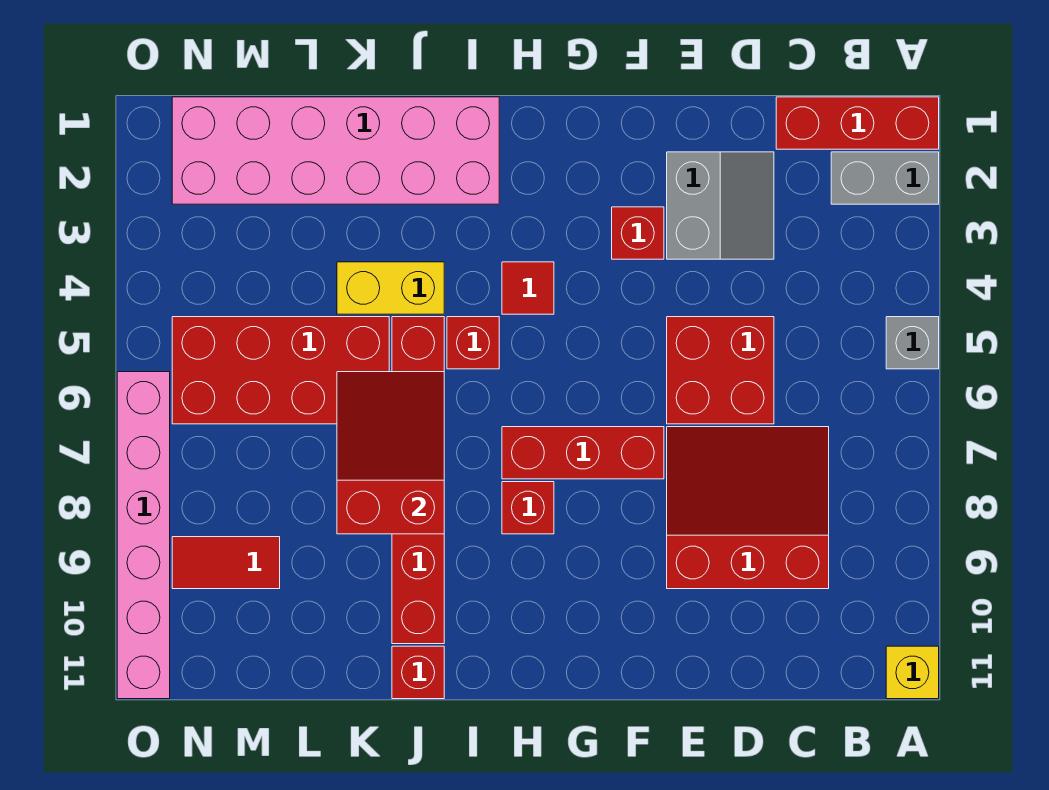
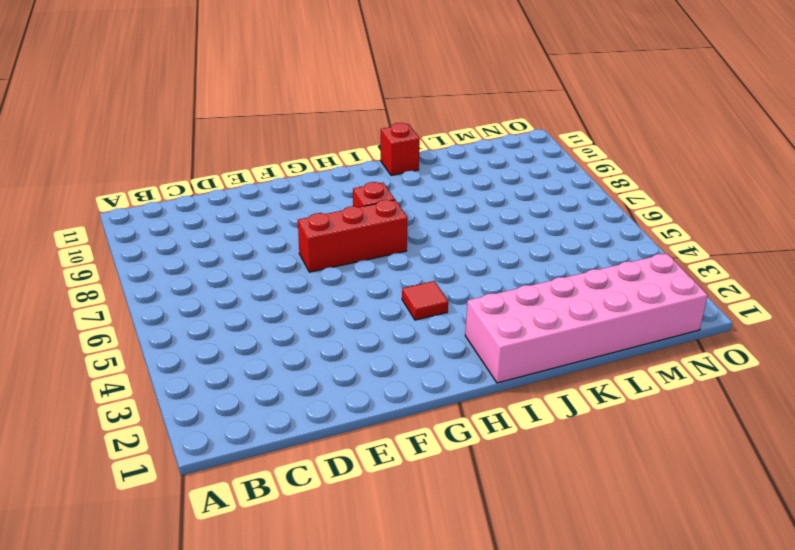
none -> red 1x3 brick [776,97,939,149]
none -> grey 1x2 brick [831,152,939,204]
none -> grey 1x1 brick [886,317,939,369]

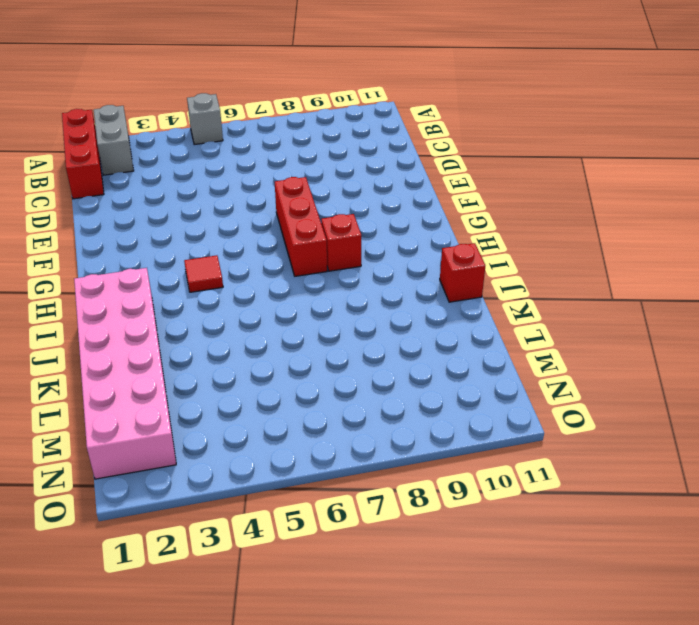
none -> yellow 1x1 brick [886,646,939,699]
none -> red 3x3 slope [667,427,829,589]
none -> grey 2x2 slope [667,152,774,259]

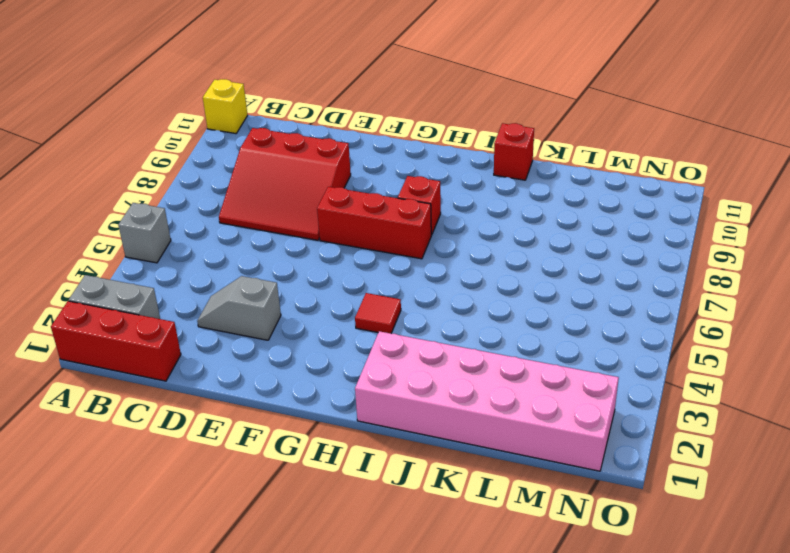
grey 1x2 slope [197,276,281,340] -> grey 2x2 slope [667,152,774,259]
none -> red 2x2 brick [667,317,774,424]
none -> red 1x1 brick [612,207,664,259]
none -> red 1x1 brick [447,317,499,369]

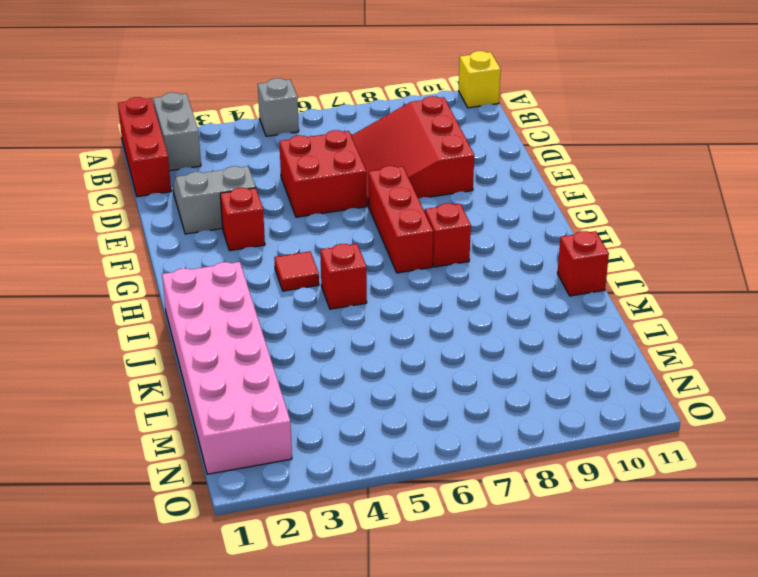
none -> yellow 1x2 brick [337,262,444,314]
none -> red 1x6 brick [392,317,444,644]
none -> red 2x4 brick [172,317,389,424]

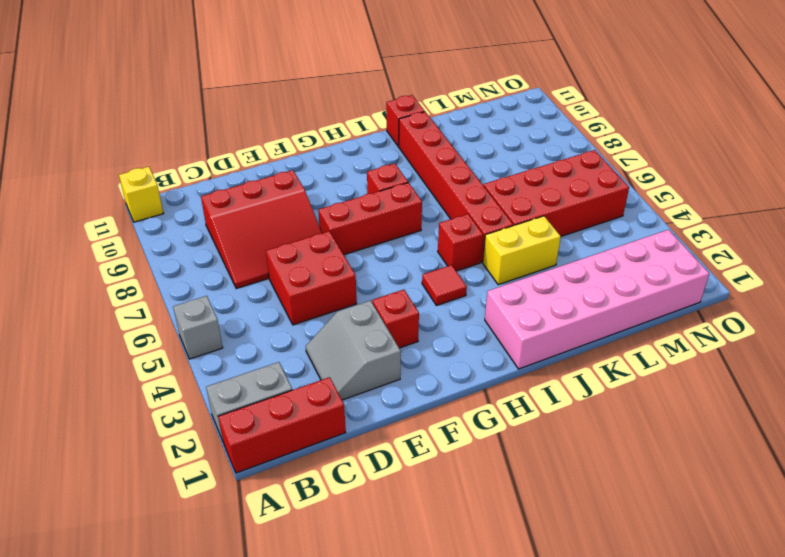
none -> red 1x2 tile [172,537,280,589]
none -> pink 1x6 brick [117,372,170,699]
none -> red 2x3 slope [337,372,444,534]

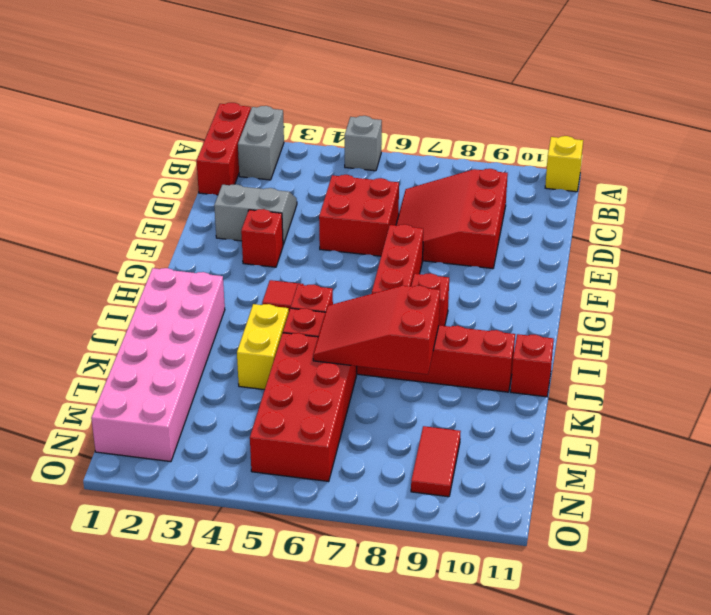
none -> pink 1x6 brick [117,372,170,699]

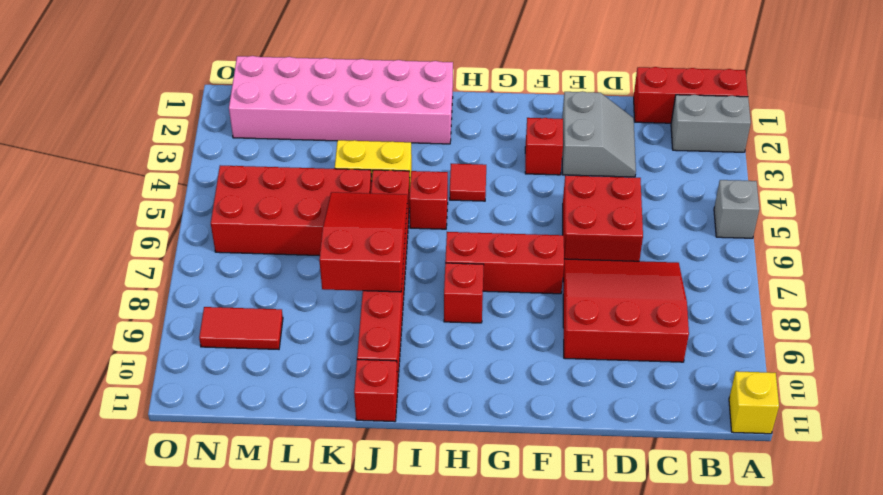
none -> pink 1x6 brick [117,372,170,699]

